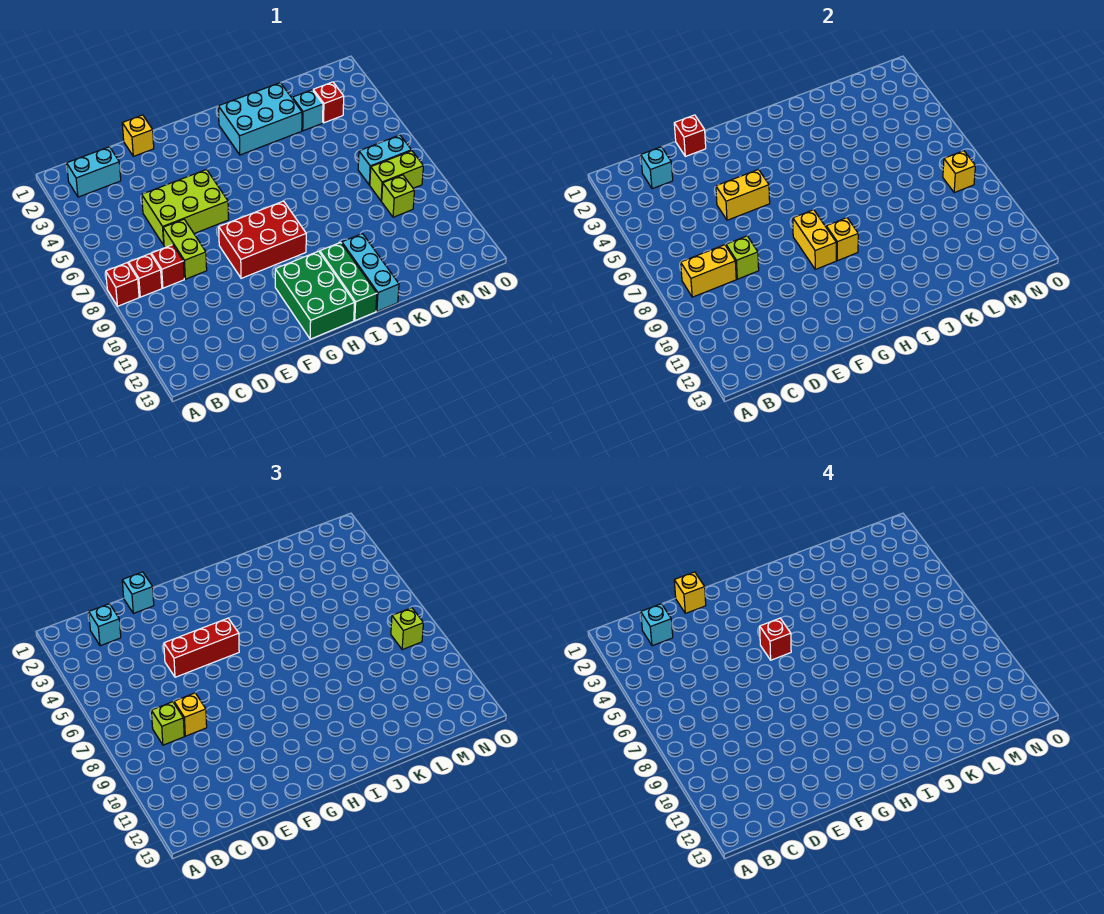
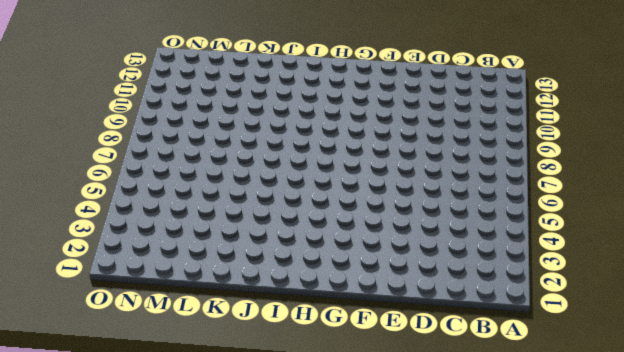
none -> red 1x1 brick [106,263,139,306]
none -> cyan 1x2 brick [67,147,121,197]
none -> red 1x1 brick [129,254,162,297]
none -> red 1x1 brick [151,245,184,288]

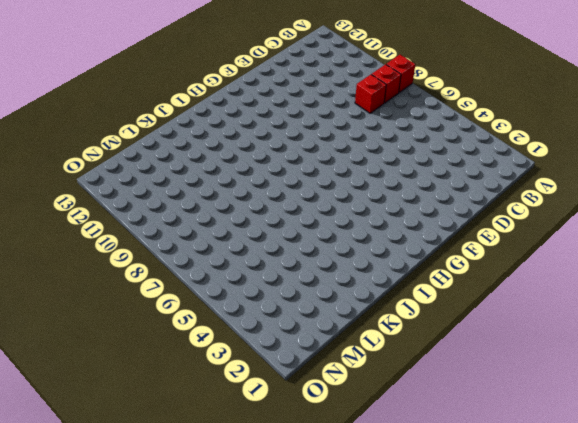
none -> cyan 1x2 brick [67,147,121,197]
none -> lime 2x3 brick [142,170,229,245]
none -> lime 1x2 brick [163,219,207,279]
none -> yellow 1x1 brick [122,115,154,156]

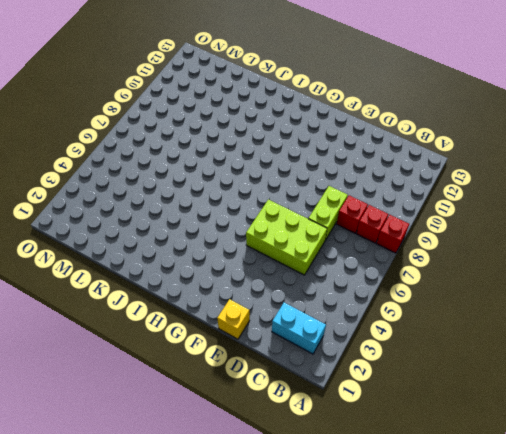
none -> red 2x3 brick [219,201,306,278]
none -> green 2x3 brick [275,251,355,339]
none -> cyan 2x3 brick [218,83,302,155]
none -> green 1x3 brick [320,242,377,320]

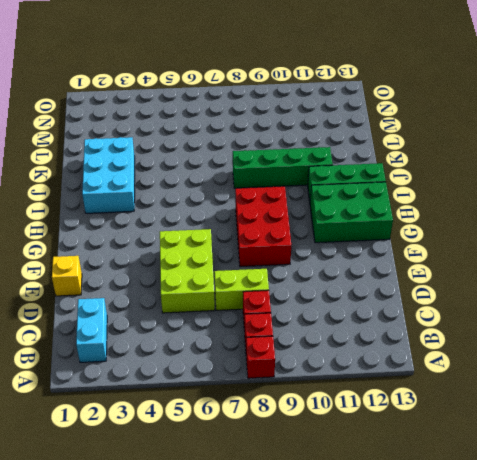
green 1x4 brick [233,147,333,188] -> cyan 1x3 brick [342,234,399,311]
none -> cyan 1x1 brick [292,90,323,131]
none -> red 1x1 brick [313,82,344,123]
none -> cyan 1x2 brick [358,135,411,185]
none -> lime 1x2 brick [370,151,423,201]

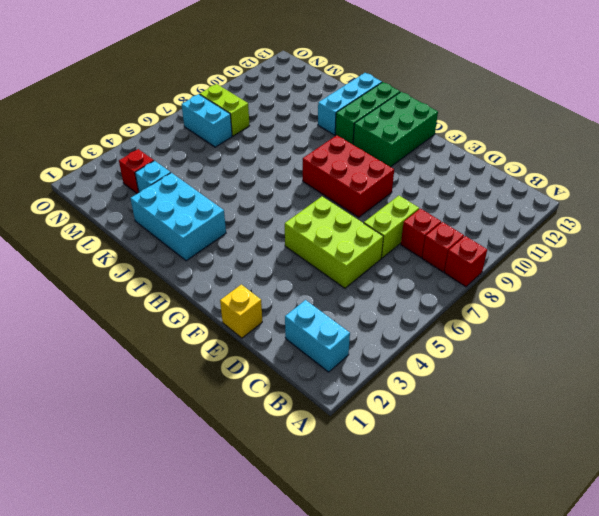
none -> lime 1x1 brick [382,175,414,217]
none -> yellow 1x2 brick [681,245,736,297]
none -> cyan 1x1 brick [641,147,673,189]
none -> lime 1x1 brick [726,236,759,279]

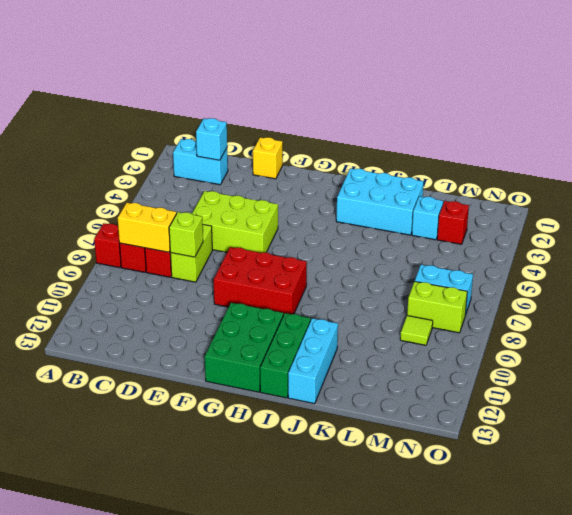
lime 1x1 tile [400,316,433,345] -> lime 1x1 brick [382,175,414,217]
none -> red 1x1 brick [674,115,706,156]
none -> yellow 1x2 brick [716,170,770,220]
none -> yellow 1x2 brick [793,210,836,269]
none -> yellow 1x1 brick [826,218,858,261]

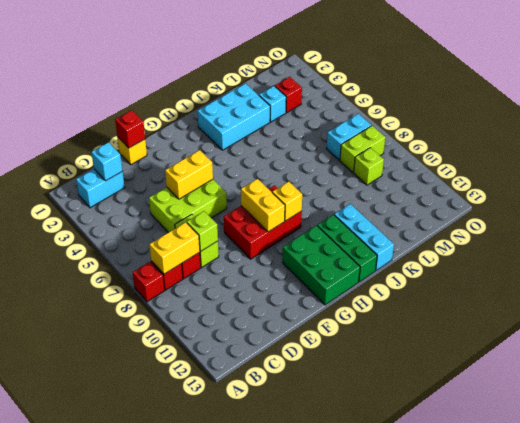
none -> yellow 1x1 brick [943,151,975,193]
none -> cyan 1x1 brick [89,604,121,646]
none -> lime 1x1 brick [151,702,184,745]
none -> yellow 1x1 brick [174,693,207,736]

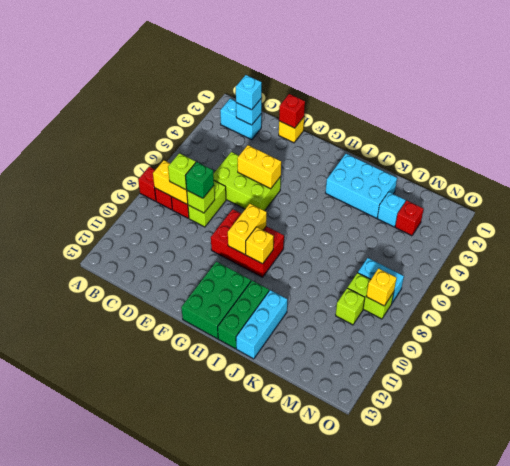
green 1x1 brick [185,162,214,198] -> yellow 1x1 brick [174,693,207,736]
none -> cyan 1x1 brick [122,572,154,613]
none -> red 1x3 brick [164,618,239,677]
none -> lime 1x1 brick [391,608,423,650]
none -> cyan 1x1 brick [641,604,673,646]

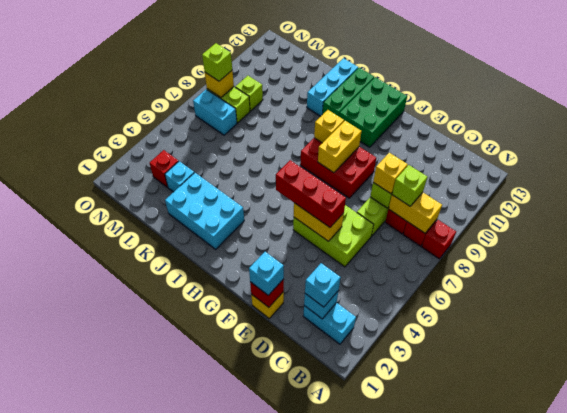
none -> cyan 1x1 brick [641,604,673,646]
none -> yellow 1x1 brick [674,572,706,613]
none -> red 1x1 brick [760,618,791,660]

